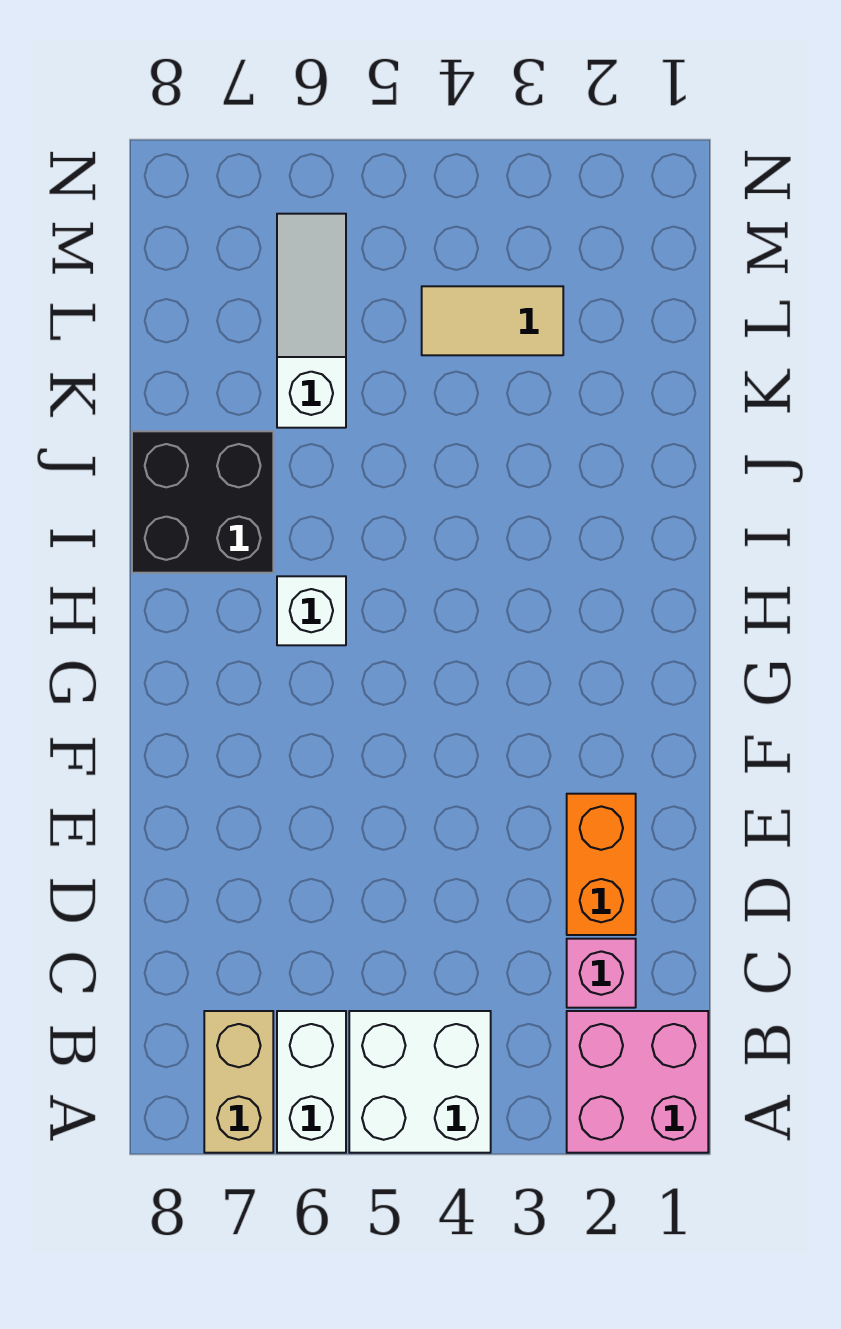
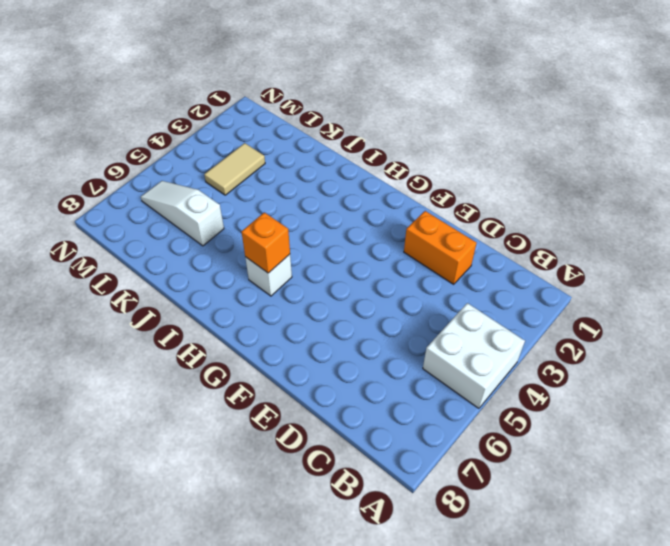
orange 1x1 brick [242,212,290,273] -> none
none -> pink 2x2 brick [567,1011,708,1153]
none -> white 1x2 brick [277,1011,346,1153]

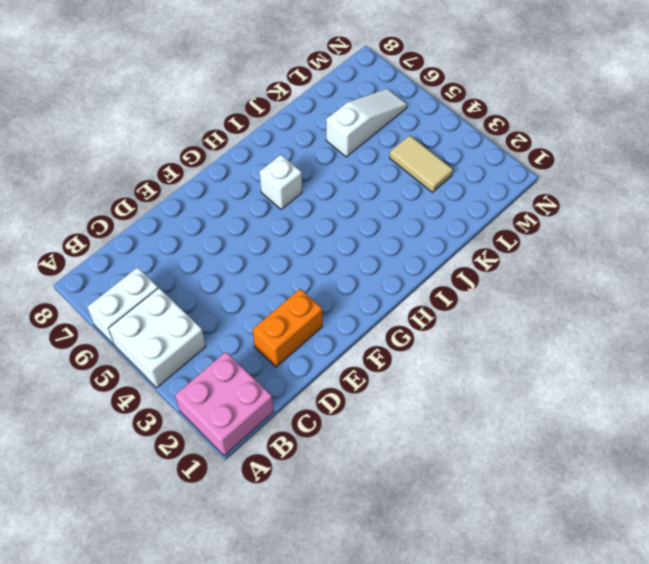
none -> tan 1x2 brick [204,1011,273,1153]
none -> pink 1x1 brick [567,939,636,1008]

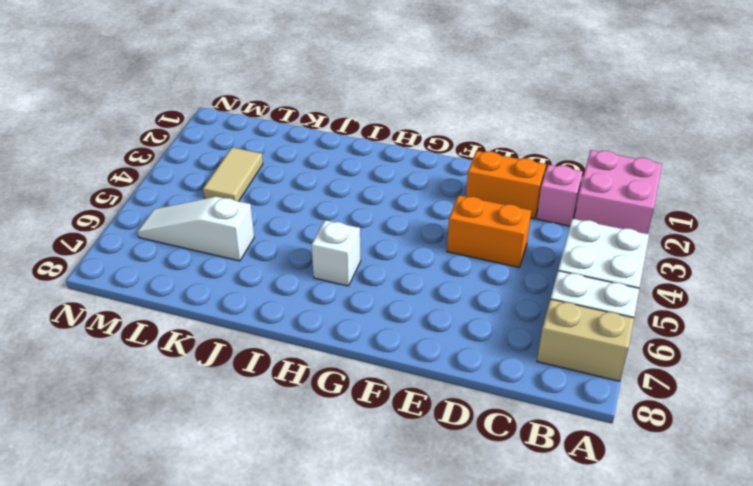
orange 1x2 brick [447,195,532,267] -> none
none -> black 2x2 brick [132,431,273,573]

